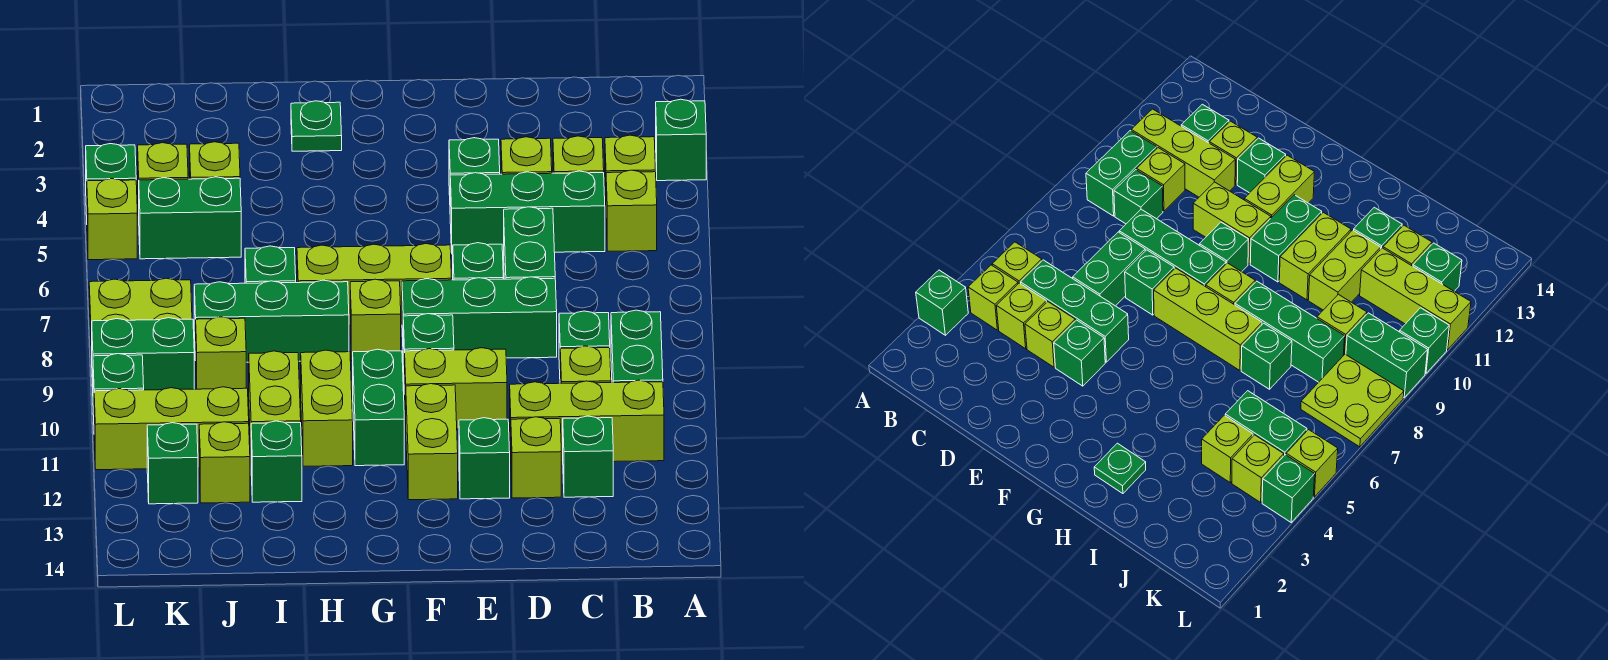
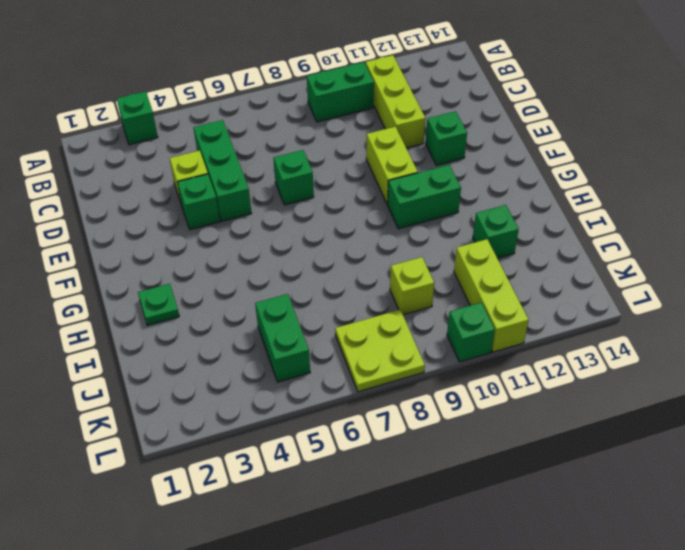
none -> lime 1x1 brick [605,135,656,199]
none -> lime 1x1 brick [606,170,657,251]
none -> lime 1x1 brick [553,136,604,173]
none -> green 1x1 brick [559,311,610,369]

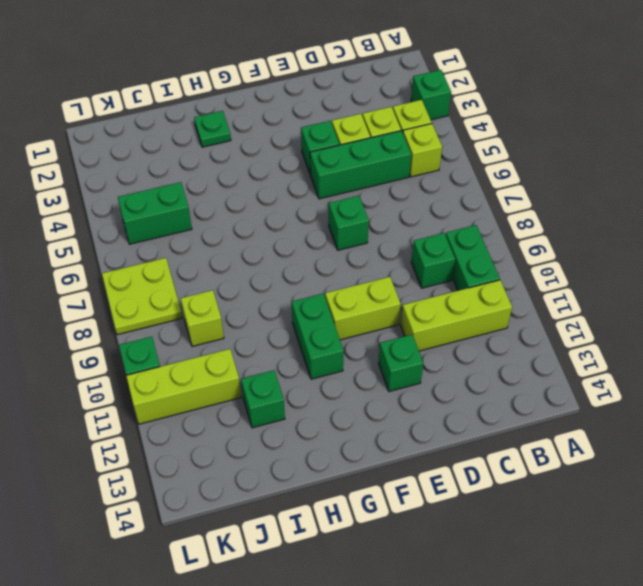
none -> lime 1x1 brick [560,346,611,383]
none -> green 1x1 brick [563,416,613,497]
none -> green 1x2 brick [504,207,555,279]
none -> green 1x3 brick [402,277,557,358]

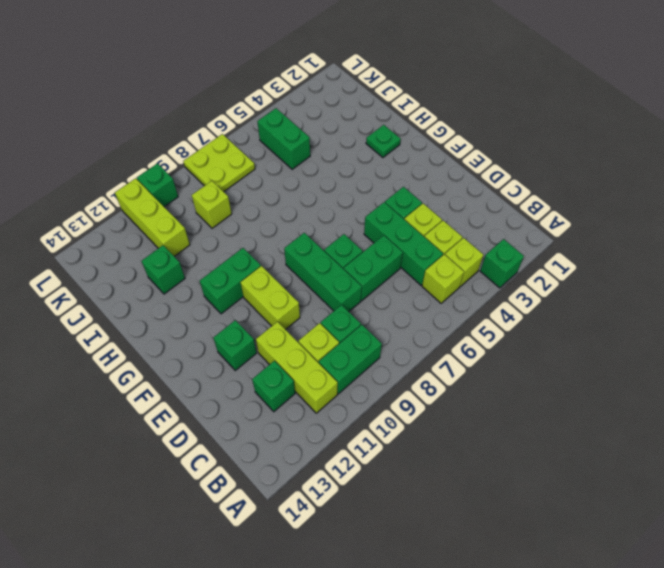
none -> lime 1x1 brick [511,417,561,498]
none -> lime 1x3 brick [297,244,452,326]
none -> green 1x1 brick [403,314,454,394]
none -> lime 1x2 brick [406,384,458,500]

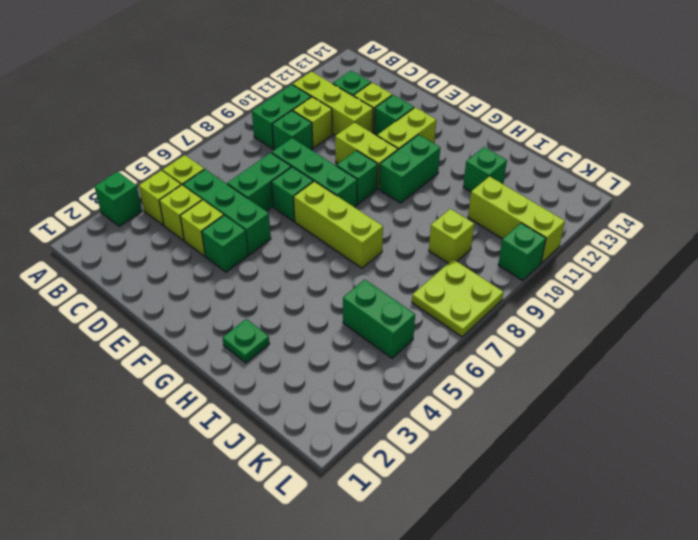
none -> lime 1x1 brick [350,279,401,361]
none -> green 1x3 brick [194,280,349,362]
none -> lime 1x2 brick [301,350,353,466]
none -> green 1x1 brick [245,246,296,283]

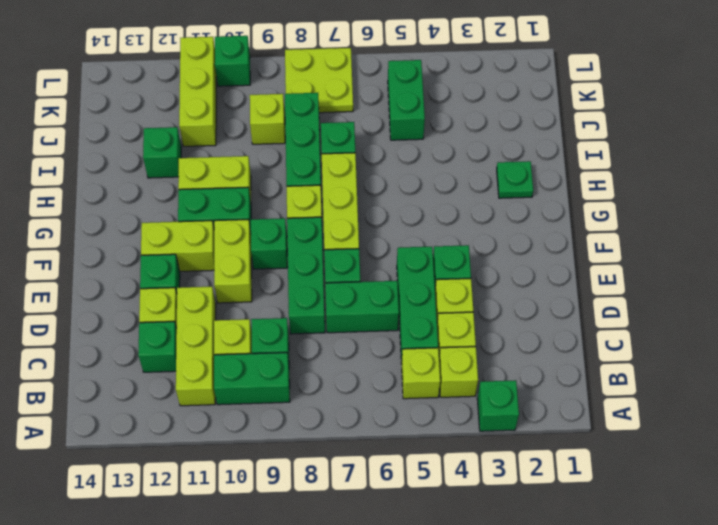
none -> lime 1x2 brick [249,351,301,448]
none -> lime 1x1 brick [190,142,240,179]
none -> lime 1x1 brick [199,422,250,503]
none -> lime 1x1 brick [138,143,188,216]

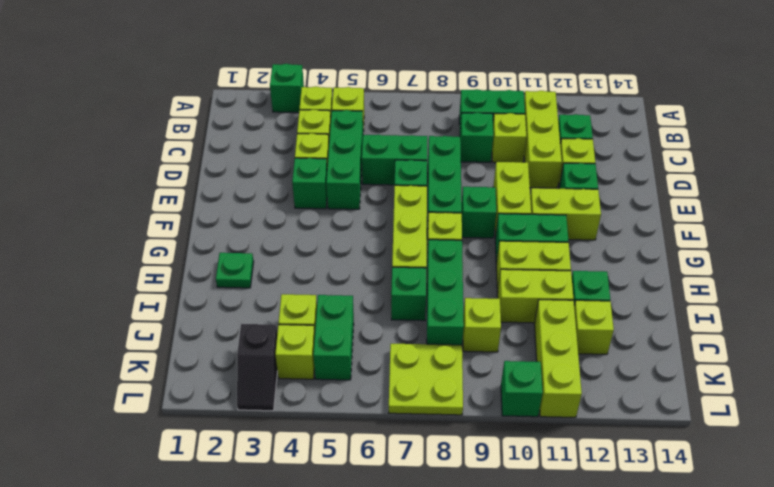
black 1x2 slope [237,324,278,411] -> none
none -> green 1x2 brick [92,318,194,390]
none -> green 1x1 brick [147,423,198,504]
none -> green 1x1 brick [86,144,136,215]
none -> lime 1x1 brick [87,179,137,260]

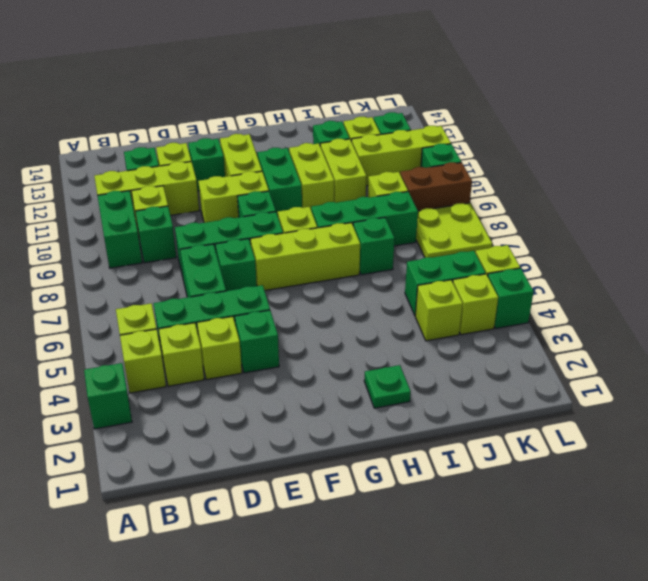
brown 1x2 brick [400,162,472,211] -> green 1x2 brick [92,318,194,390]

